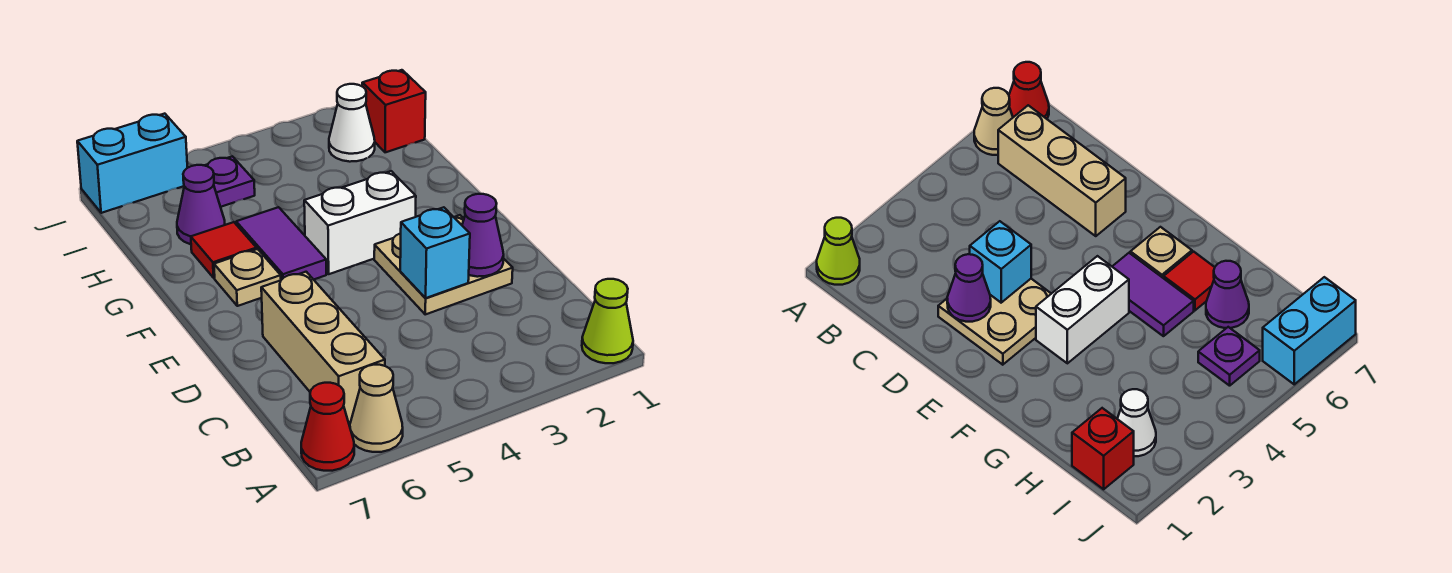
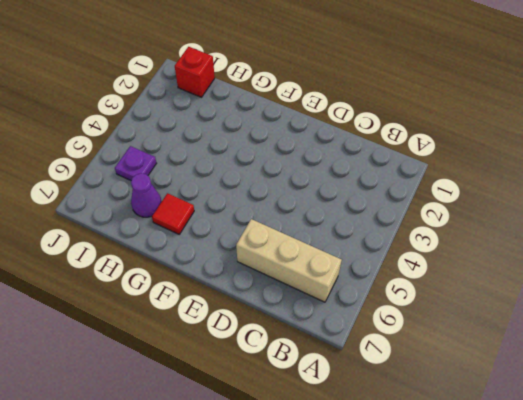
none -> lime 1x1 cone [582,279,633,363]
none -> tan 1x1 cone [350,365,403,452]
none -> red 1x1 cone [301,383,354,471]

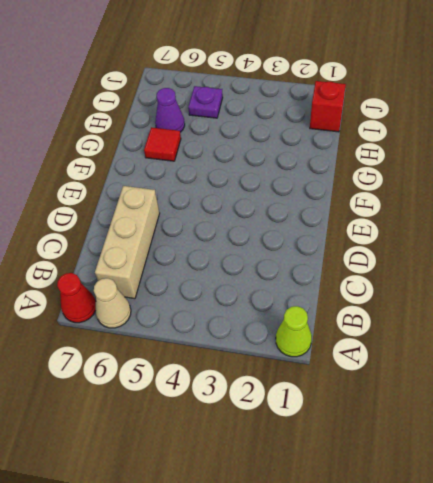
none -> tan 2x2 plate [374,215,513,314]
none -> white 1x2 brick [304,171,416,274]
none -> purple 1x2 tile [236,207,326,280]

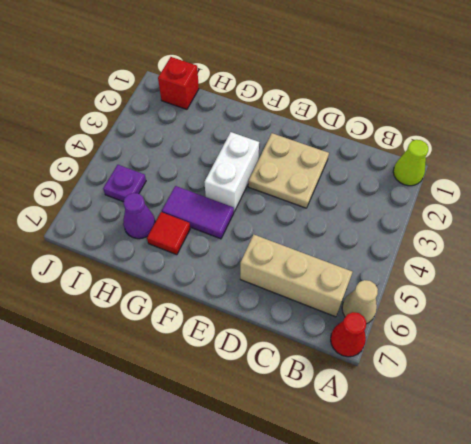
none -> tan 1x1 plate [214,249,281,306]
none -> white 1x1 cone [329,84,375,162]
none -> cyan 1x2 brick [77,114,187,213]

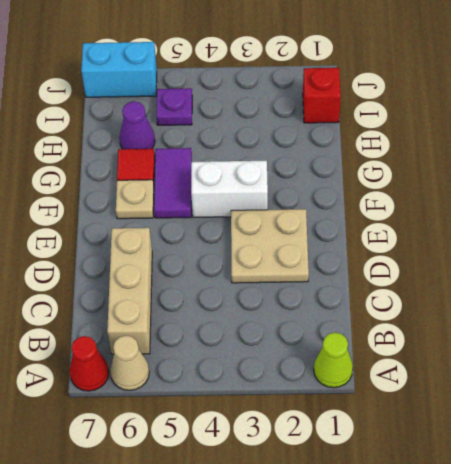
none -> white 1x1 cone [329,84,375,162]
none -> purple 1x1 cone [462,194,504,277]
none -> cyan 1x1 brick [400,207,470,298]

